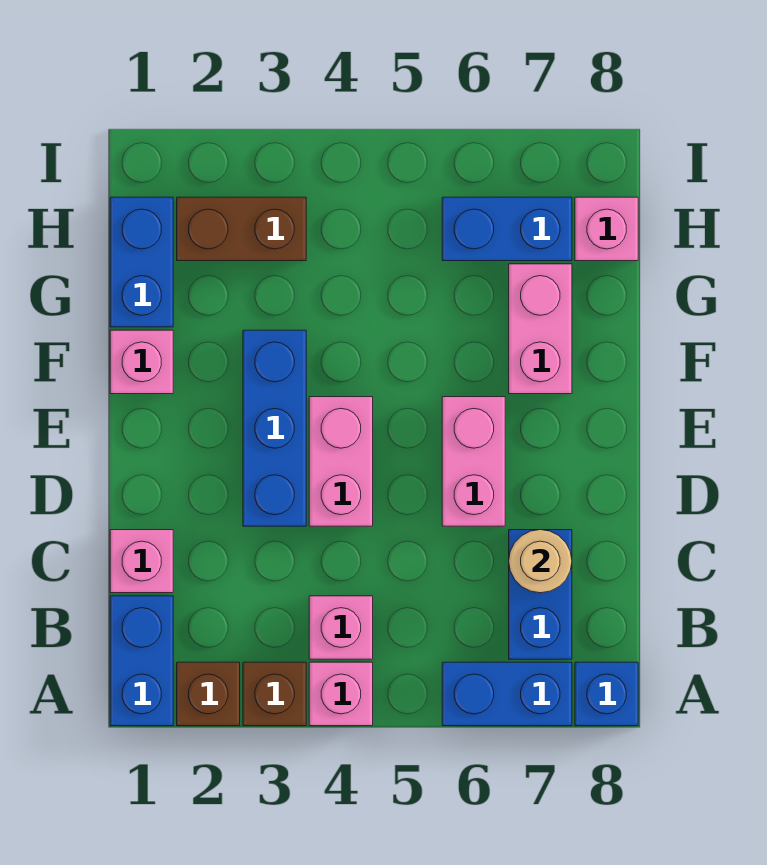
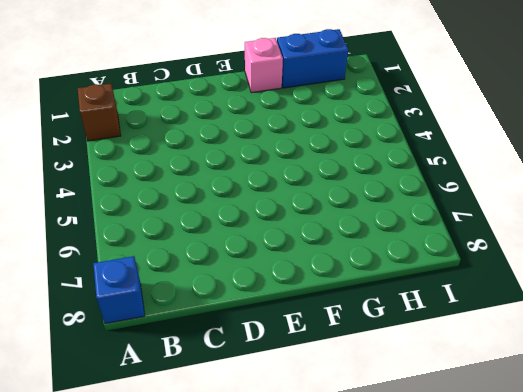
none -> blue 1x2 brick [110,596,173,726]
none -> brown 1x1 brick [243,662,306,726]
none -> pink 1x1 brick [309,662,373,726]

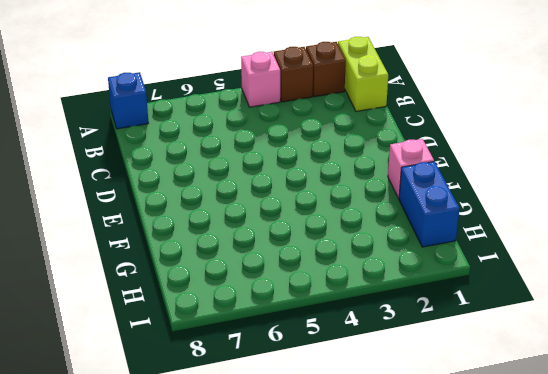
lime 1x2 brick [338,37,388,111] -> blue 1x2 brick [110,596,173,726]
none -> blue 1x2 brick [442,662,572,726]
none -> pink 1x1 brick [309,596,373,659]
none -> blue 1x2 brick [509,530,572,659]

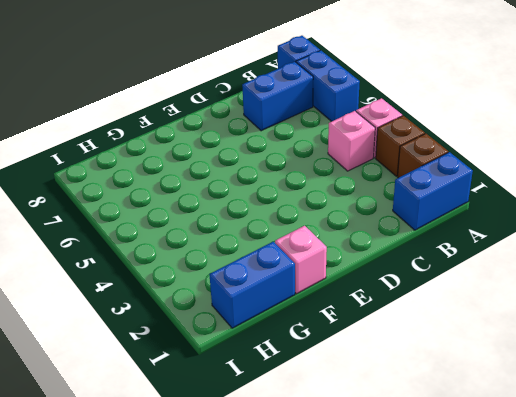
none -> pink 1x1 brick [110,530,173,593]
none -> blue 1x3 brick [243,330,306,526]
none -> pink 1x2 brick [309,397,373,526]

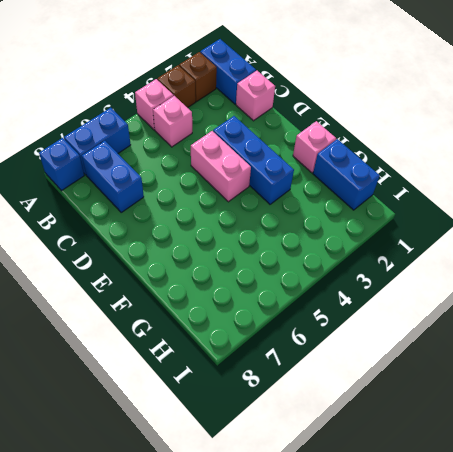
none -> pink 1x2 brick [442,397,505,526]
none -> pink 1x2 brick [509,264,572,394]
none -> brown 1x2 brick [177,197,306,261]

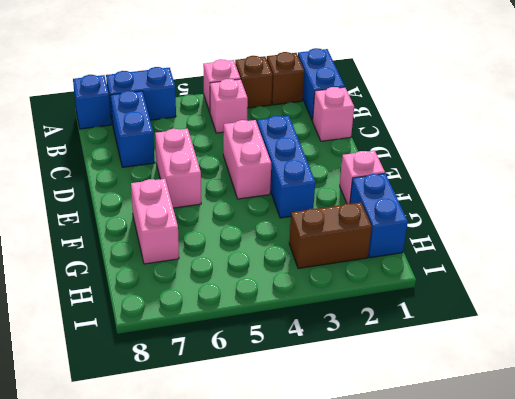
none -> blue 1x2 brick [442,197,572,261]
none -> pink 1x1 brick [575,197,638,261]
none -> tan 1x1 round brick [509,530,572,593]

